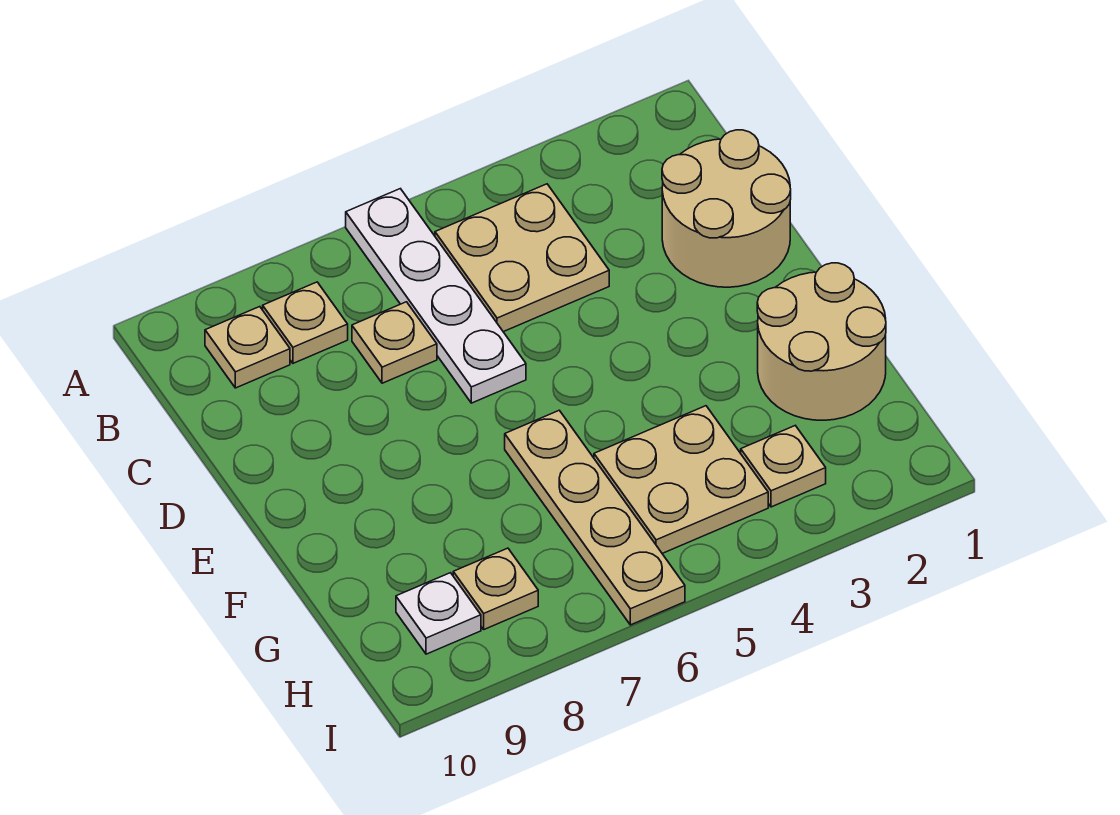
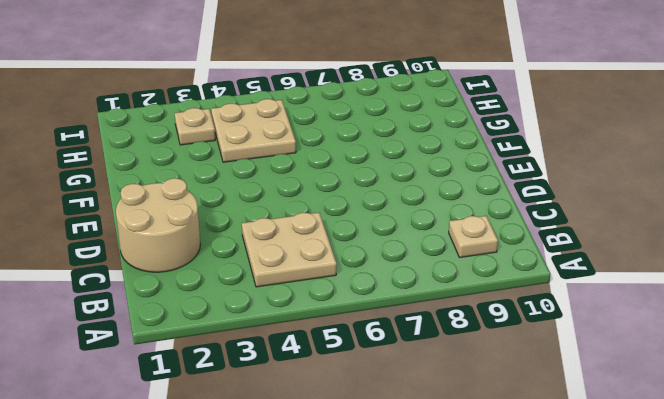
none -> white 1x4 plate [346,189,526,403]
none -> tan 1x1 plate [263,282,348,363]
none -> tan 1x1 plate [352,302,437,383]

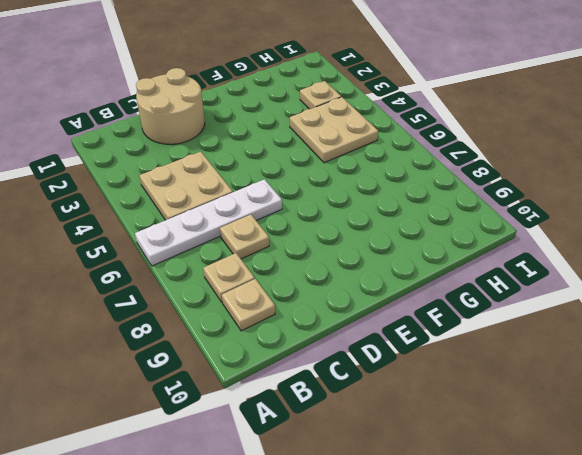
none -> tan 2x2 round brick [757,263,886,420]
none -> tan 1x4 plate [505,410,685,625]
none -> tan 1x1 plate [453,548,538,629]

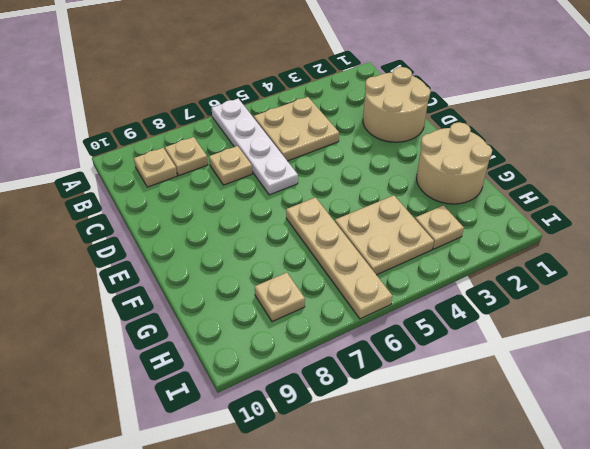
none -> white 1x1 plate [396,573,481,654]

